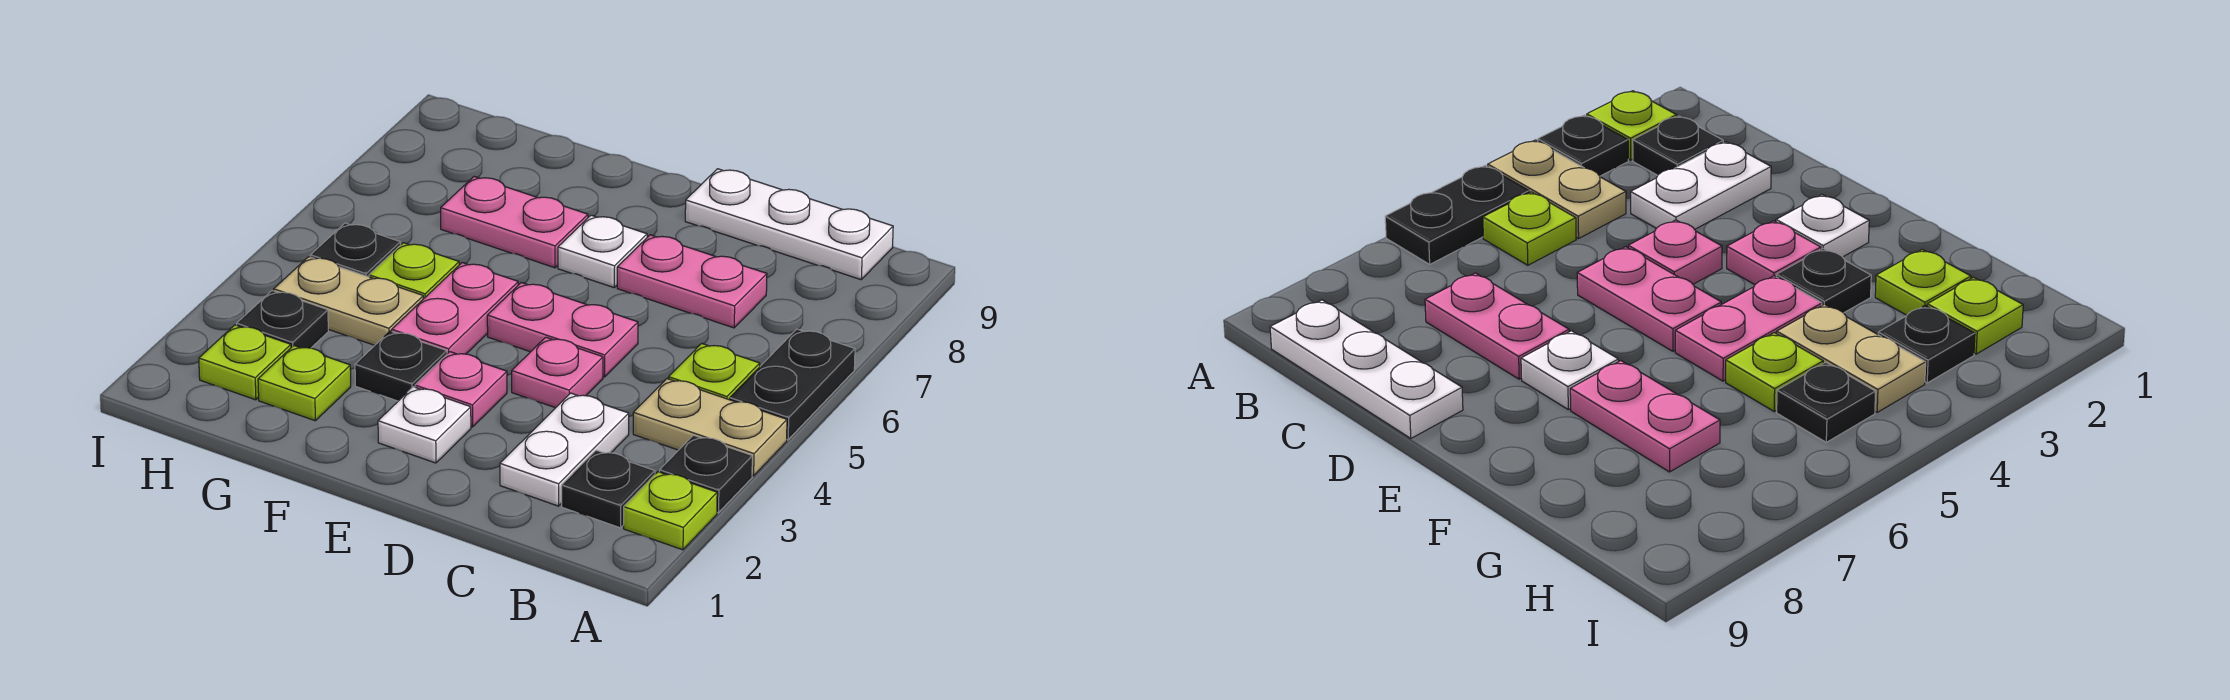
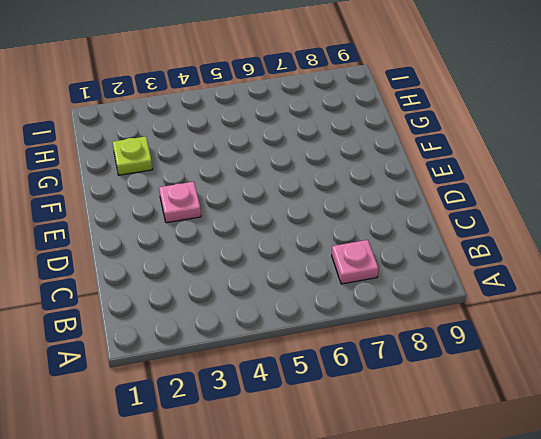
pink 1x1 plate [332,240,378,284] -> pink 1x1 plate moved to [512,337,603,408]
none -> lime 1x1 plate [624,472,717,550]
none -> black 1x1 plate [660,435,752,513]
none -> tan 1x2 plate [633,379,787,476]

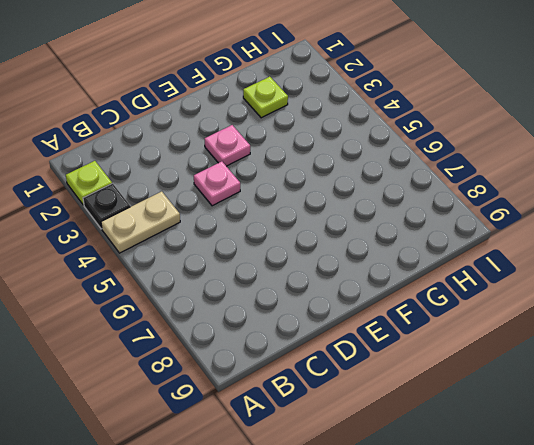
none -> black 1x2 plate [730,329,855,440]
none -> black 1x1 plate [562,450,655,528]
none -> lime 1x1 plate [669,343,760,400]

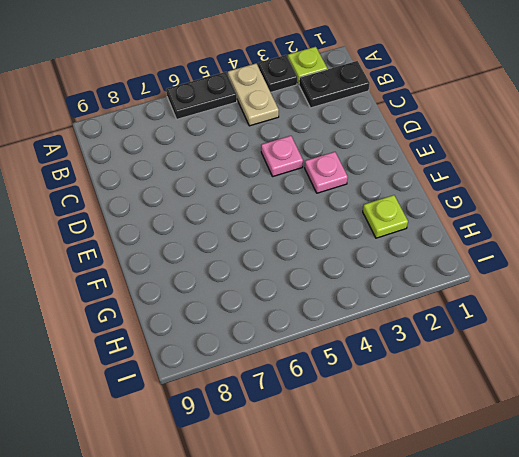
black 1x2 plate [299,61,370,108] -> black 1x1 plate [562,450,655,528]
none -> lime 1x1 plate [669,343,760,400]
none -> white 1x3 plate [685,169,893,280]
none -> white 1x2 plate [500,393,629,506]

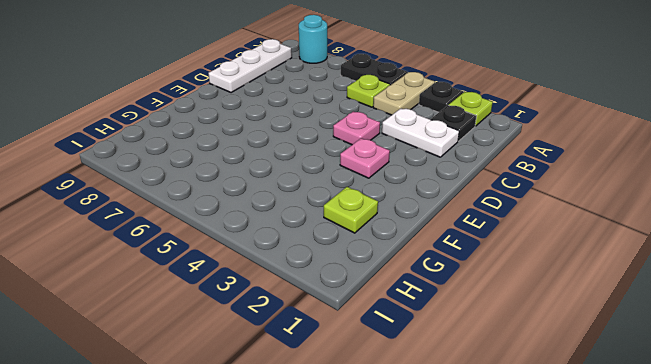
cyan 1x1 round brick [299,15,327,63] -> none
none -> pink 1x2 plate [617,235,767,328]
none -> pink 1x2 plate [487,283,638,377]
none -> white 1x1 plate [378,387,471,463]

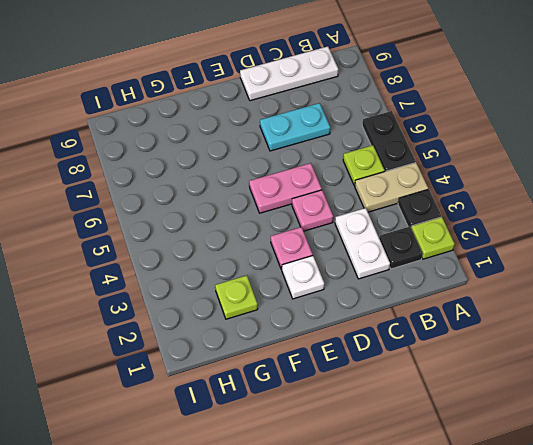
cyan 1x2 plate [260,103,330,151] -> pink 1x2 plate [617,235,767,328]
none -> white 1x1 plate [558,215,647,287]
none -> black 1x1 plate [355,331,447,401]
none -> pink 1x2 plate [392,263,518,354]

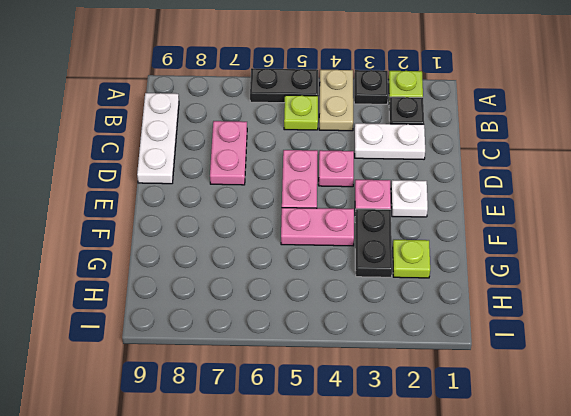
black 1x2 plate [355,209,392,277] -> black 1x1 plate [355,331,447,401]
none -> white 1x1 plate [558,215,647,287]
none -> pink 1x2 plate [441,177,588,268]
none -> tan 1x2 plate [274,257,423,345]

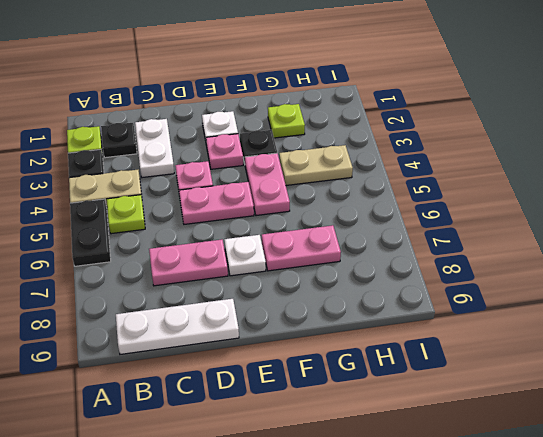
none -> lime 1x1 plate [369,243,459,299]
none -> lime 1x1 plate [199,325,291,400]
none -> black 1x1 plate [237,291,328,348]

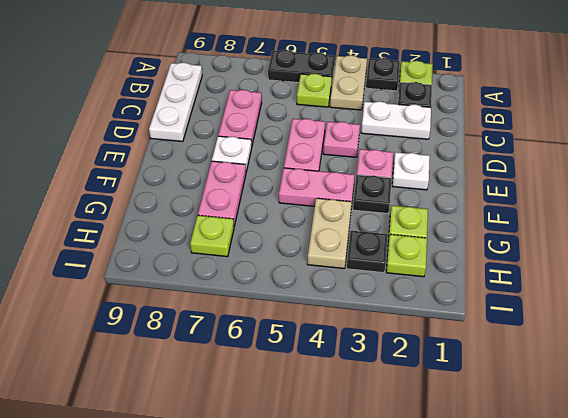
lime 1x1 plate [190,215,234,257] -> lime 1x1 plate moved to [369,243,459,299]
none -> black 1x1 plate [310,223,401,277]

